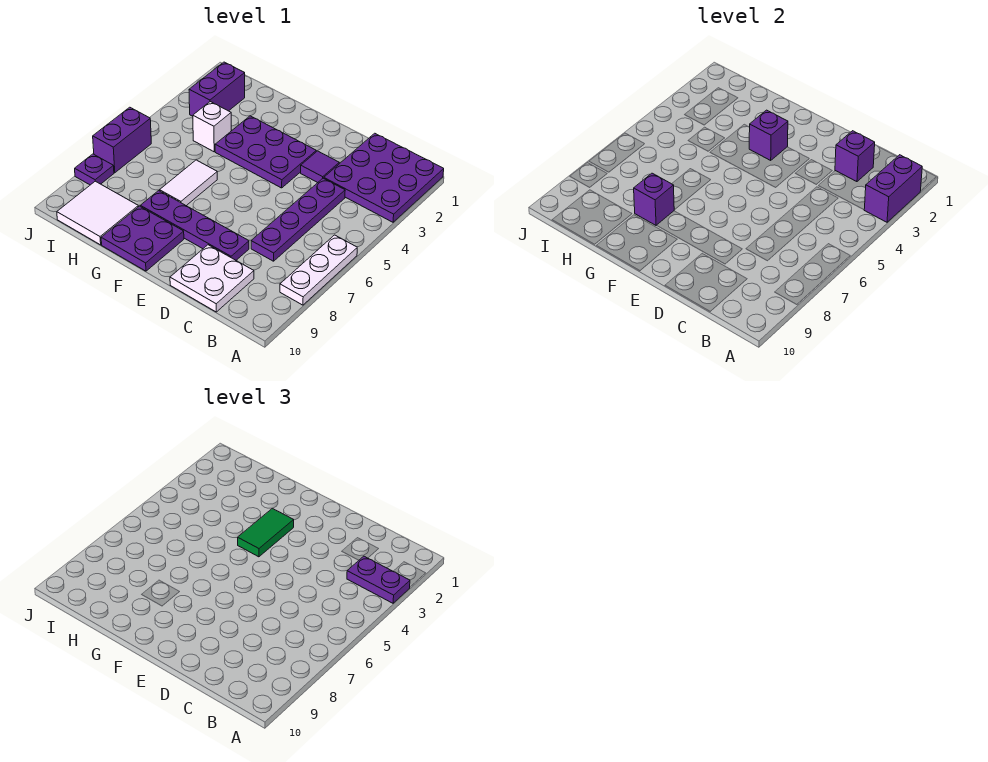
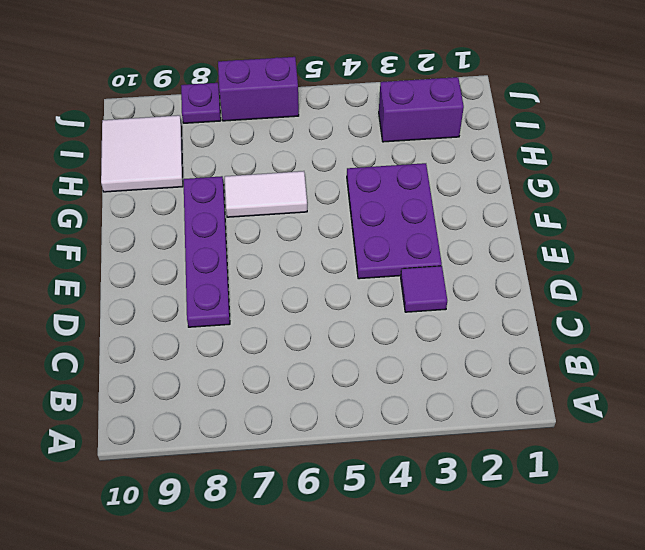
none -> purple 3x3 plate [324,133,444,222]
none -> white 1x3 plate [280,235,357,305]
none -> purple 1x4 plate [251,178,345,261]

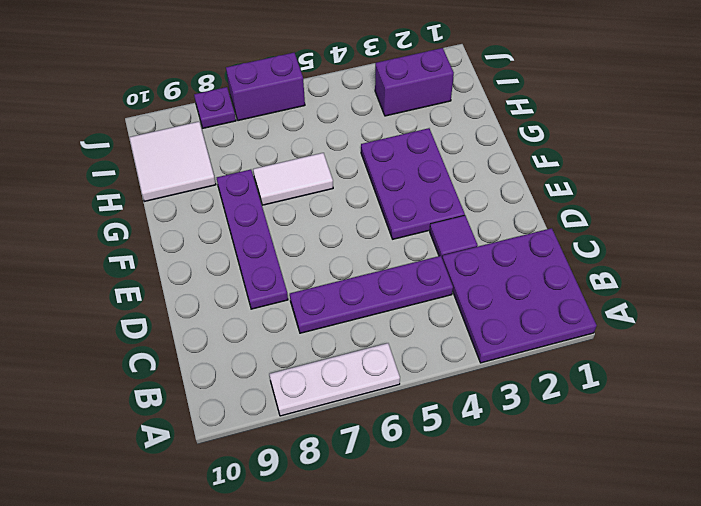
none -> white 2x2 plate [170,245,254,312]
none -> purple 2x2 plate [101,206,184,271]
none -> white 1x1 brick [193,102,231,152]

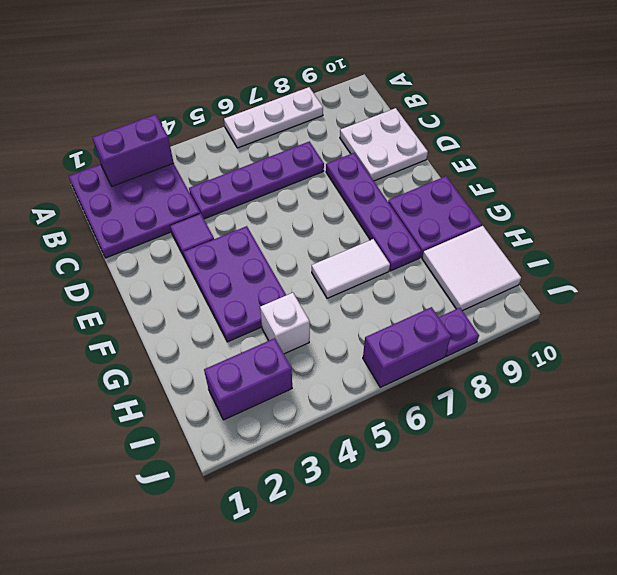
none -> purple 1x1 brick [835,131,875,182]
none -> purple 1x1 brick [749,110,788,160]
none -> purple 1x1 brick [634,173,674,225]

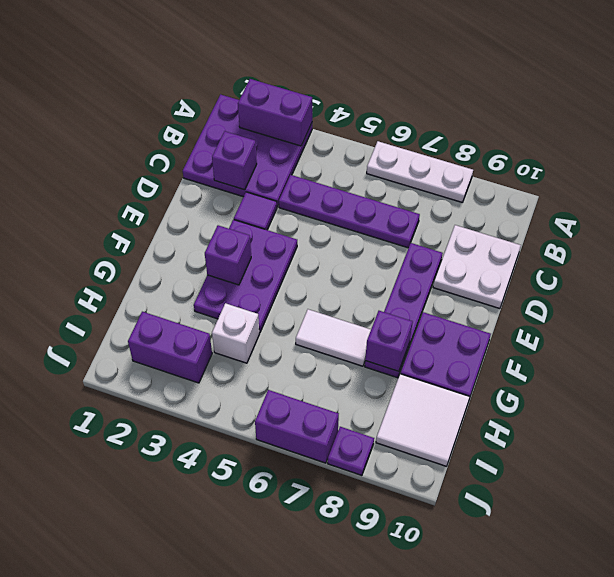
none -> purple 1x2 plate [347,556,410,603]
none -> green 1x2 tile [238,508,294,557]

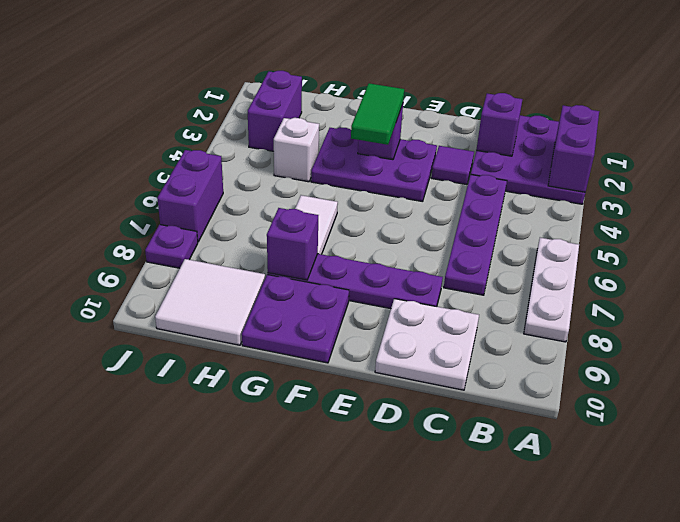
none -> purple 1x2 plate [347,556,410,603]

